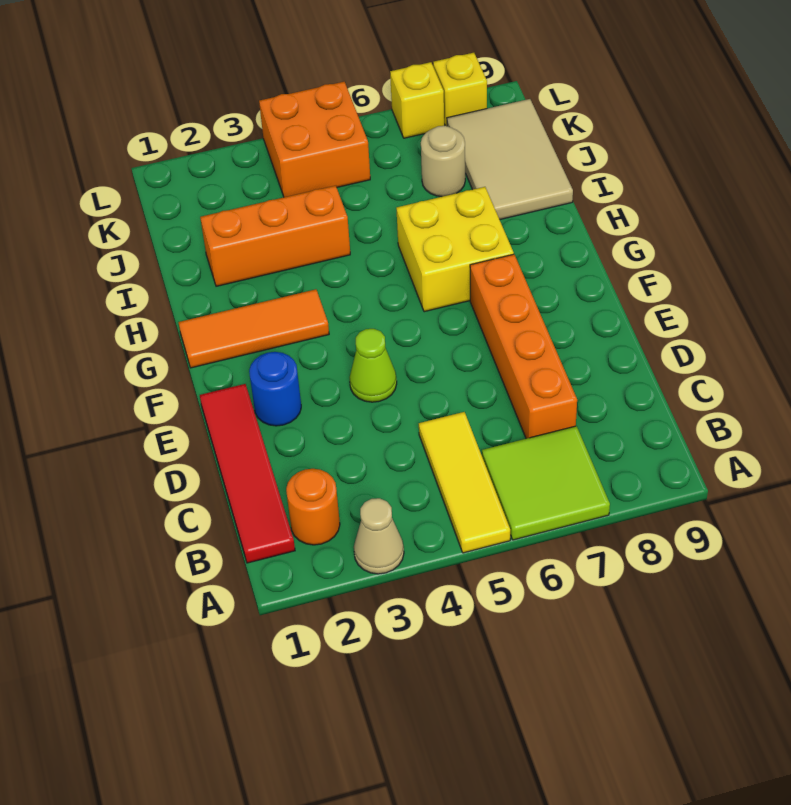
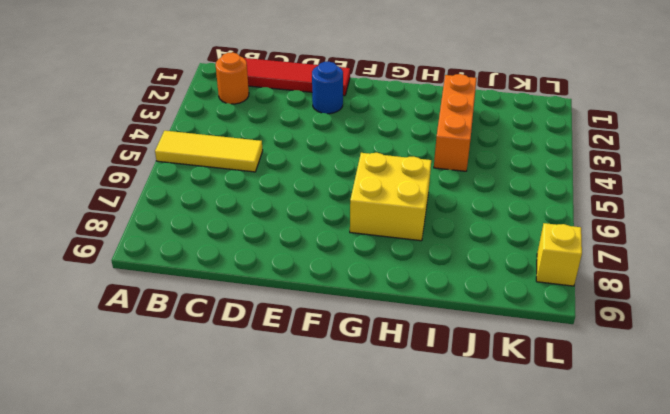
none -> tan 1x1 cone [354,498,404,574]
none -> lime 2x2 tile [482,426,610,540]
none -> orange 1x4 brick [470,254,577,439]

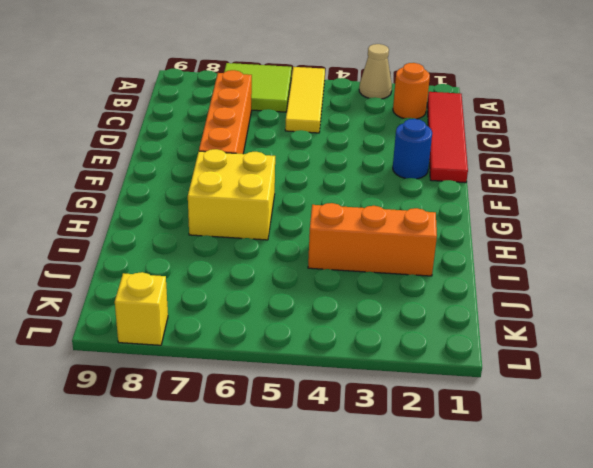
none -> lime 1x1 cone [349,329,397,402]
none -> orange 1x3 tile [178,289,329,368]
none -> tan 2x3 tile [447,99,573,220]

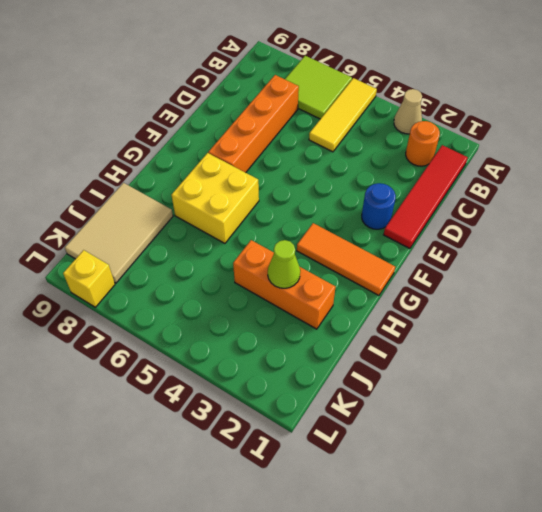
lime 1x1 cone [268,240,300,288] -> lime 1x1 cone moved to [349,329,397,402]
none -> tan 1x1 round brick [421,126,465,197]
none -> orange 2x2 brick [259,82,370,197]
none -> yellow 1x1 brick [390,62,444,138]

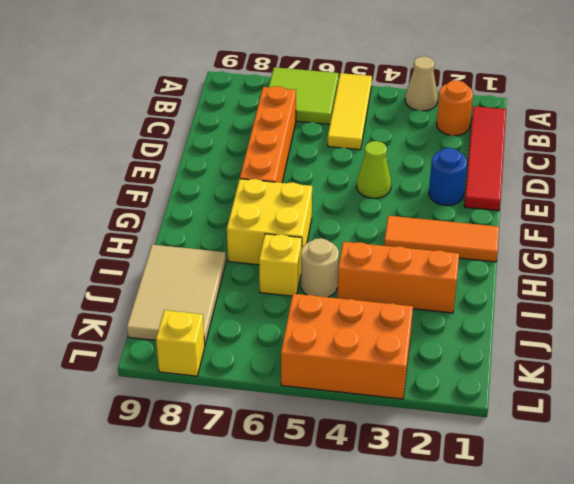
tan 1x1 round brick [301,238,339,297] -> tan 1x1 round brick moved to [421,126,465,197]
yellow 1x1 brick [259,234,302,296] -> yellow 1x1 brick moved to [390,62,444,138]
orange 2x3 brick [281,294,413,399] -> orange 2x2 brick [259,82,370,197]

